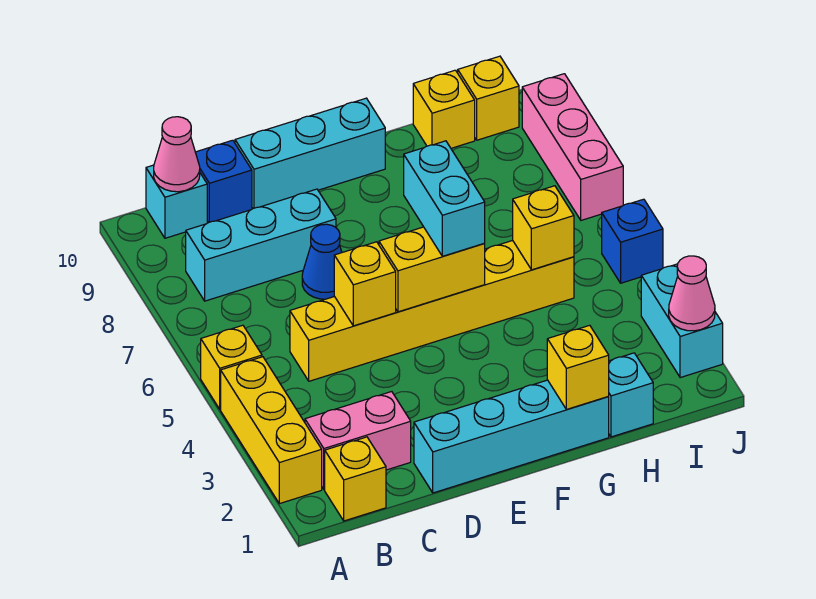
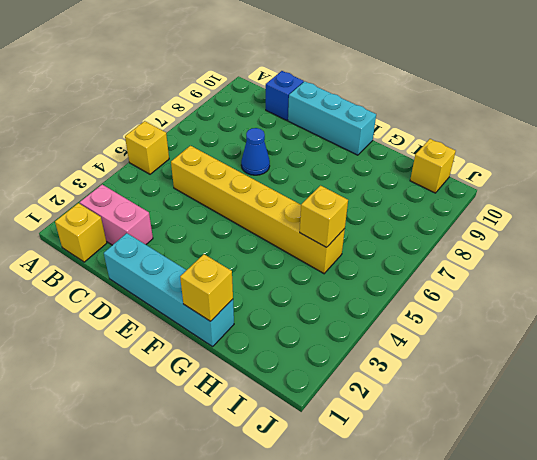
none -> yellow 1x3 brick [221,357,322,504]
none -> cyan 1x3 brick [186,189,336,301]
none -> cyan 1x1 brick [146,165,207,238]

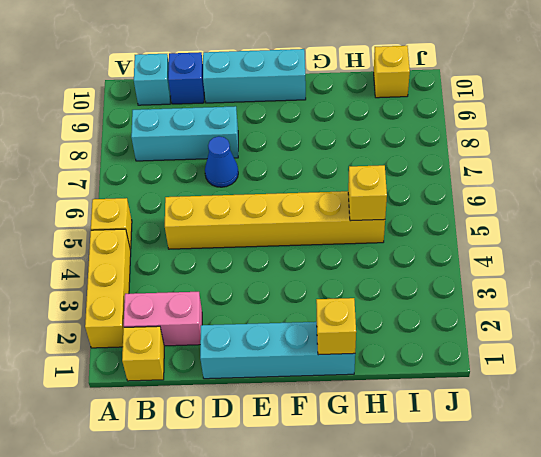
none -> cyan 1x1 brick [609,353,653,437]
none -> yellow 1x1 brick [413,70,475,148]
none -> cyan 1x2 brick [641,264,723,378]

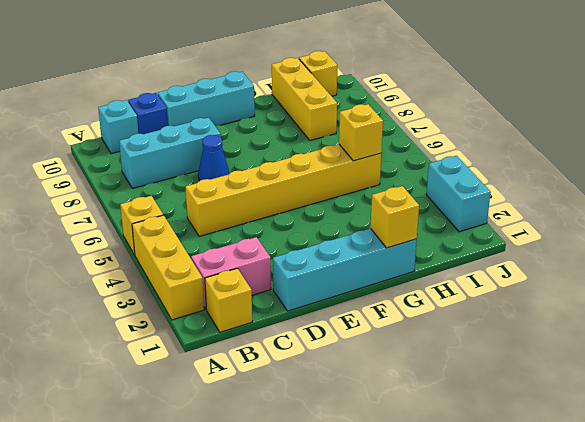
yellow 1x3 brick [272,58,337,141] -> yellow 1x1 brick [413,70,475,148]
none -> cyan 1x1 brick [609,353,653,437]
none -> blue 1x1 brick [602,199,663,283]
none -> pink 1x3 brick [522,74,623,220]

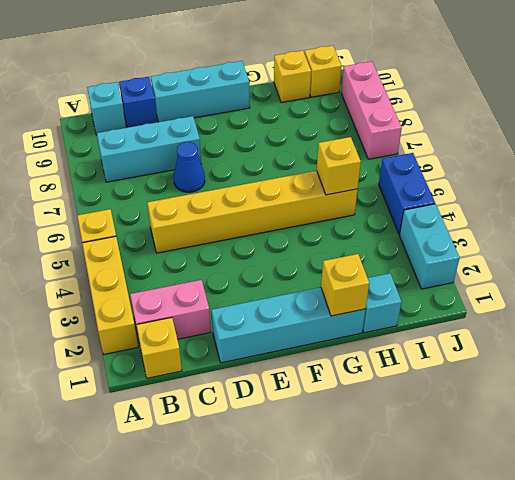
blue 1x2 brick [379,153,435,234] -> blue 1x1 brick [602,199,663,283]
none -> pink 1x1 cone [154,117,200,192]
none -> yellow 1x1 brick [334,242,396,326]
none -> yellow 1x2 brick [379,227,485,312]

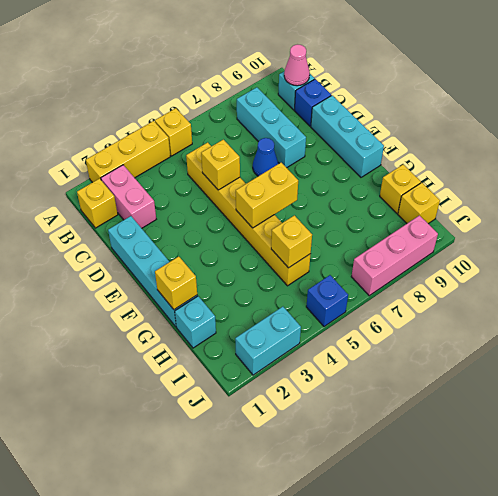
yellow 1x2 brick [236,163,298,228] -> yellow 1x2 brick turned to [379,227,485,312]
none -> pink 1x1 cone [669,256,715,331]
none -> cyan 1x2 brick [404,141,485,256]

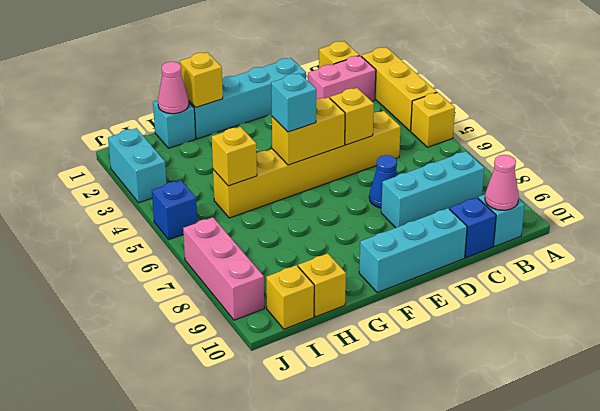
cyan 1x1 brick [271,73,316,132] -> cyan 1x2 brick [404,141,485,256]
pink 1x1 cone [158,62,189,114] -> pink 1x1 cone moved to [669,256,715,331]

